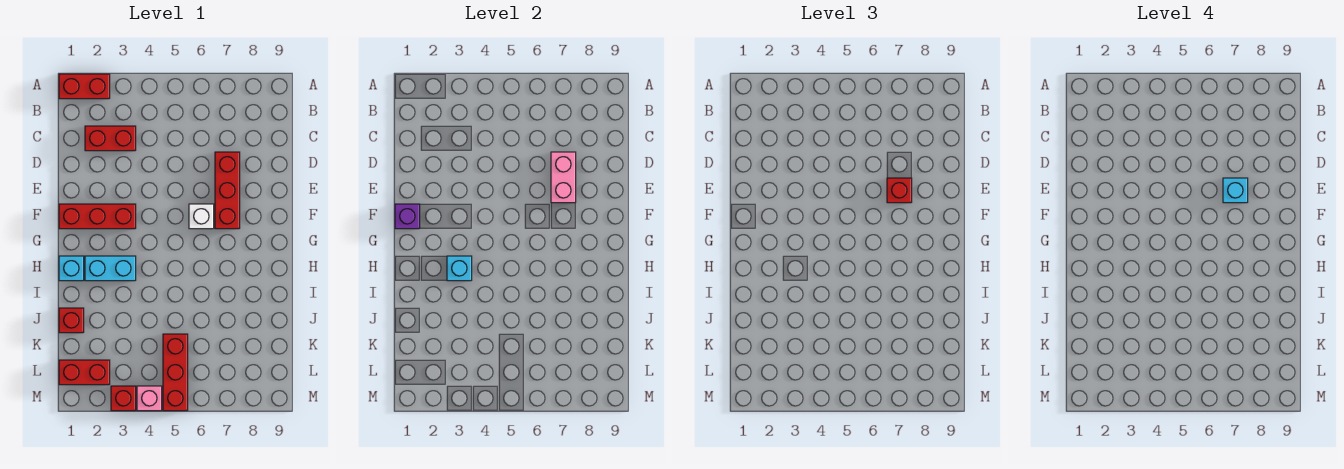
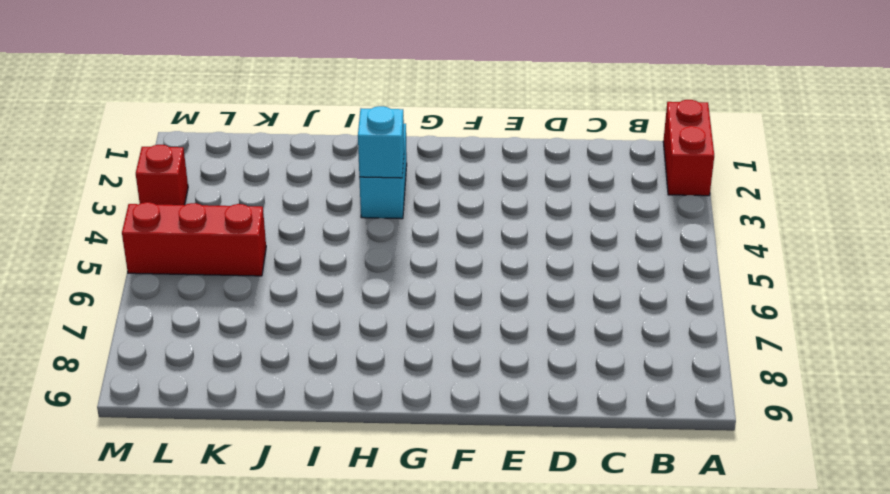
none -> red 1x2 brick [85,126,136,151]
none -> red 1x3 brick [215,152,240,229]
none -> red 1x3 brick [59,204,136,229]

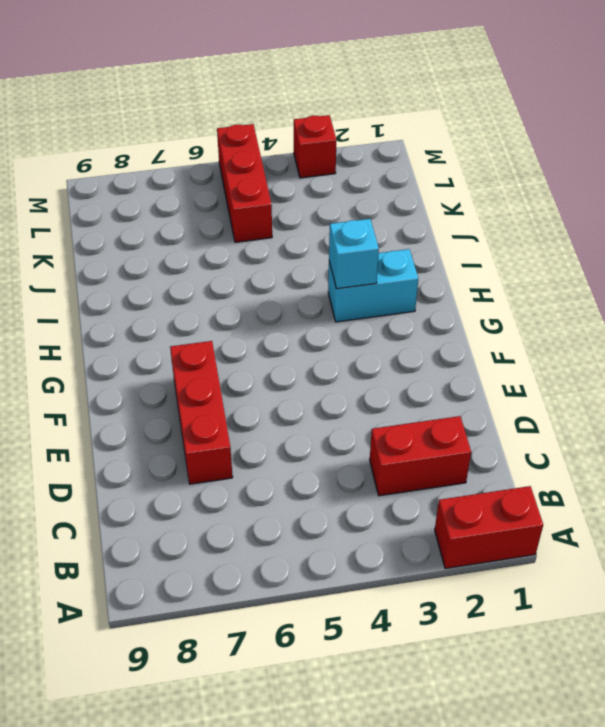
none -> red 1x3 brick [59,204,136,229]
none -> white 1x1 brick [189,204,214,229]
none -> cyan 1x1 brick [59,256,84,281]

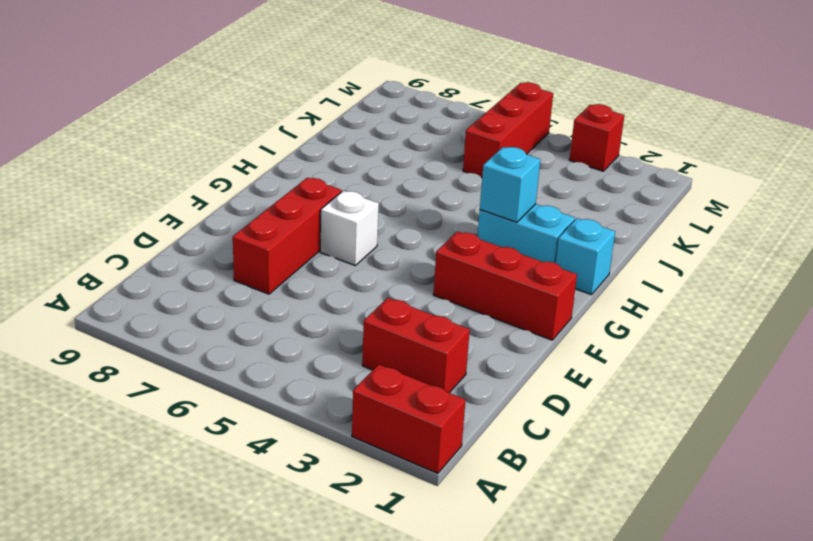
none -> red 1x1 brick [59,308,84,333]
none -> red 1x2 brick [59,360,110,385]
none -> pink 1x1 brick [137,386,162,411]

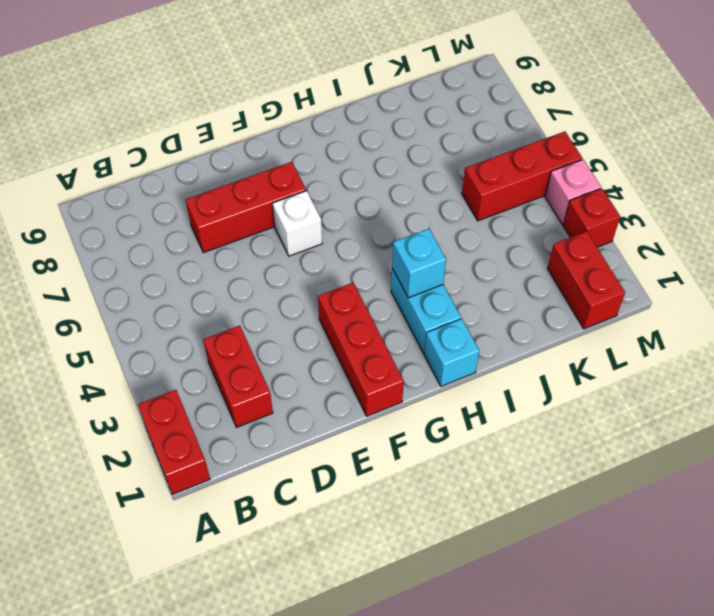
none -> red 1x1 brick [59,308,84,333]
none -> pink 1x2 brick [551,152,576,203]
none -> purple 1x1 brick [395,204,420,229]

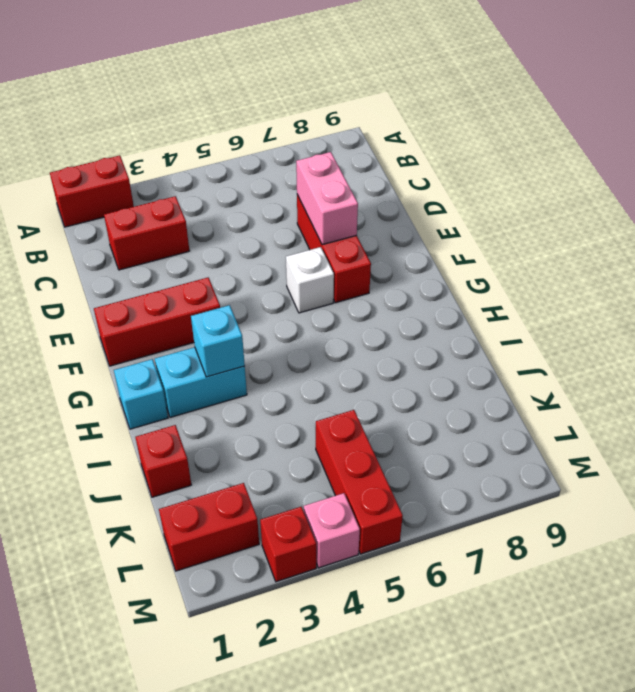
none -> purple 1x1 brick [395,204,420,229]
none -> red 1x1 brick [887,178,912,203]
none -> cyan 1x1 brick [1223,178,1248,203]

